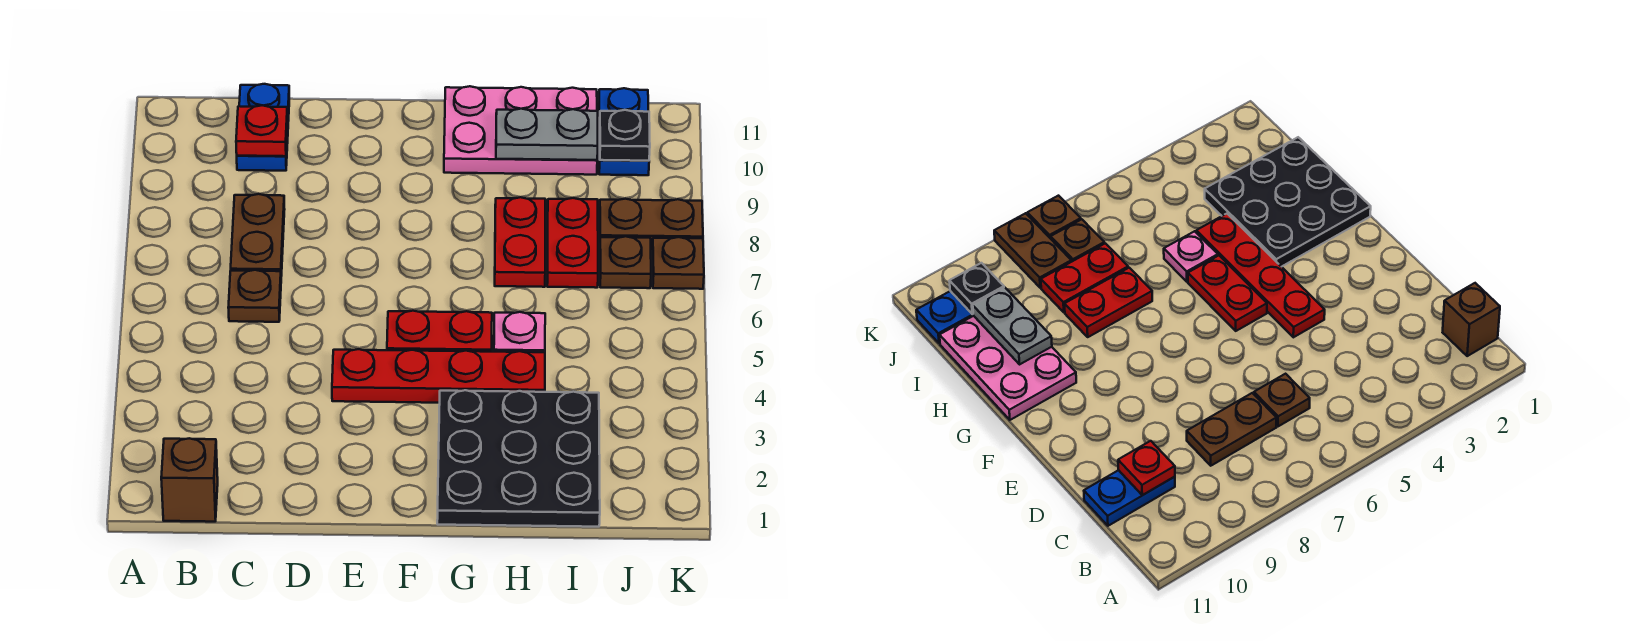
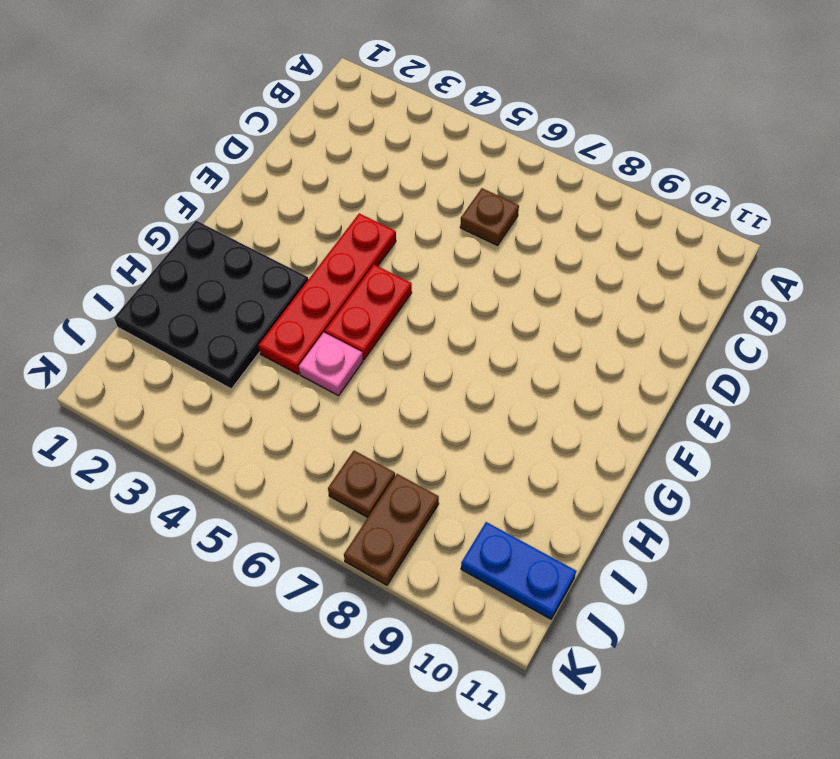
none -> brown 1x1 brick [161,438,218,522]
none -> brown 1x2 plate [231,194,285,276]
none -> blue 1x2 plate [237,84,289,171]

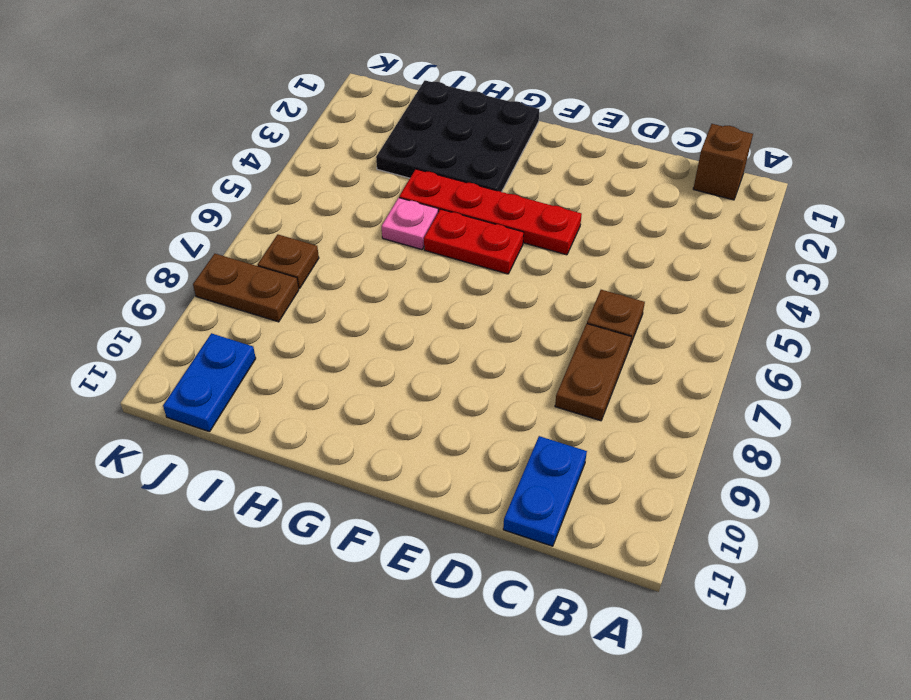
none -> pink 2x3 plate [444,86,597,175]
none -> red 1x2 plate [495,197,545,287]
none -> red 1x2 plate [547,198,598,288]

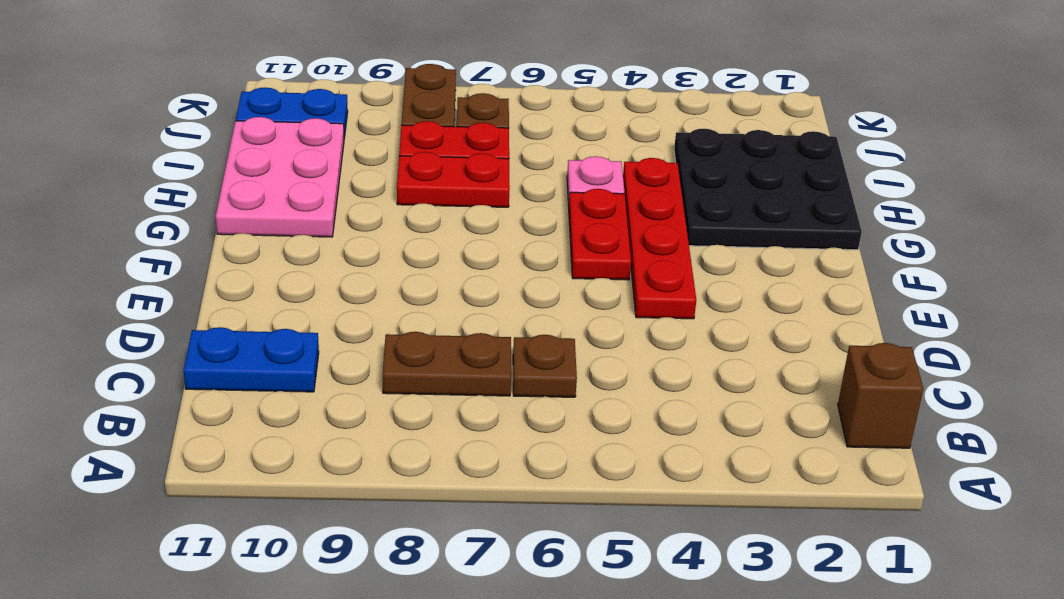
none -> brown 1x1 plate [652,237,704,289]
none -> red 1x1 plate [236,105,288,156]
none -> grey 1x2 plate [496,109,598,160]

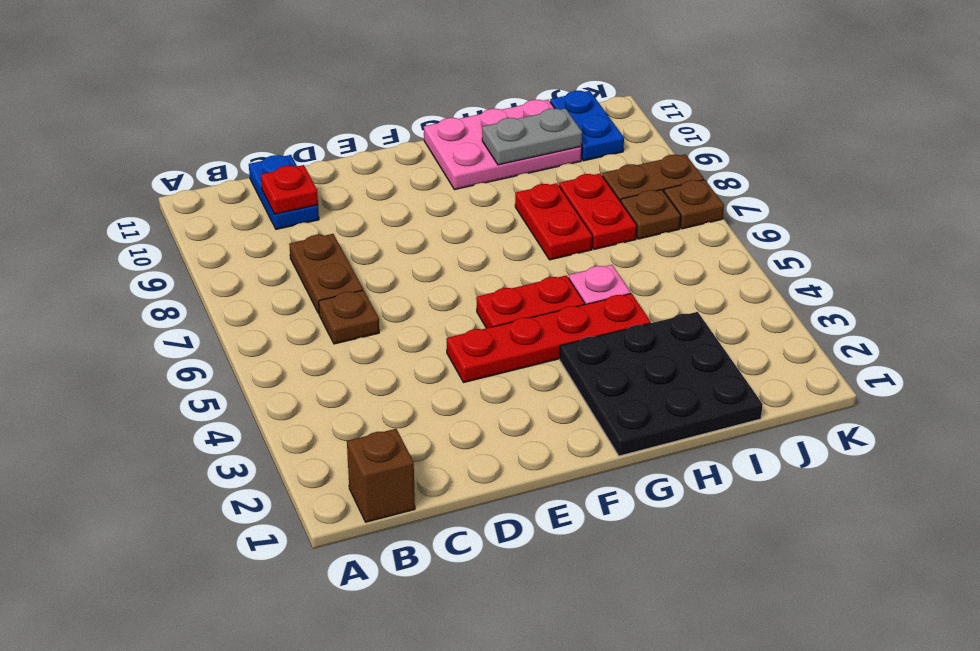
none -> black 1x1 plate [600,110,650,161]

